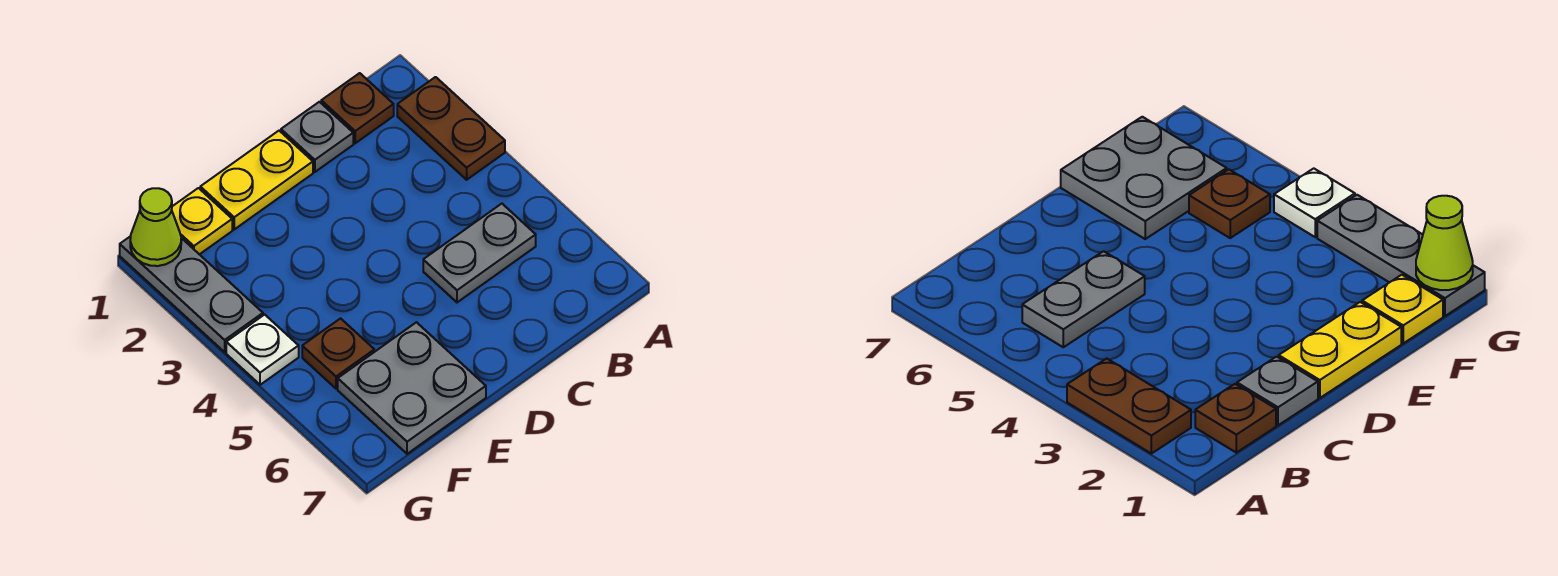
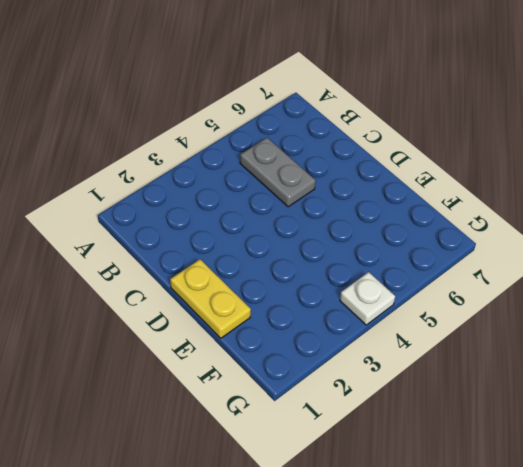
none -> brown 1x2 plate [397,77,505,180]
none -> brown 1x1 plate [321,73,394,143]

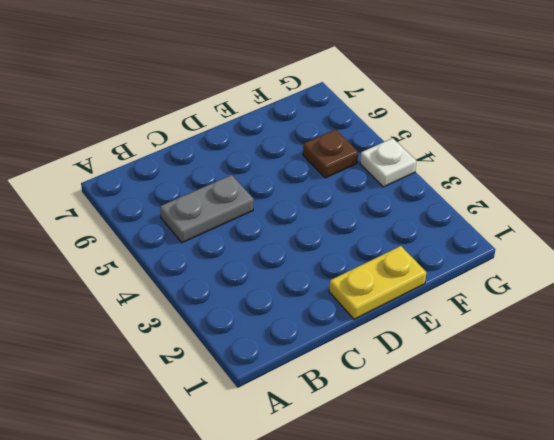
none -> brown 1x2 plate [397,77,505,180]
none -> brown 1x1 plate [321,73,394,143]

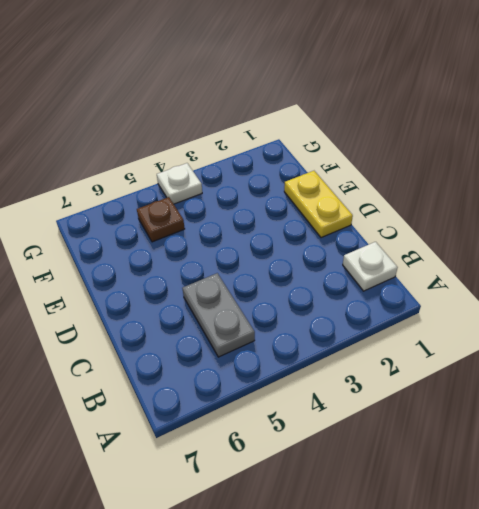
white 1x1 plate [343,242,398,291] -> brown 1x1 plate [321,73,394,143]
none -> brown 1x2 plate [397,77,505,180]
none -> grey 1x1 plate [281,102,353,172]

